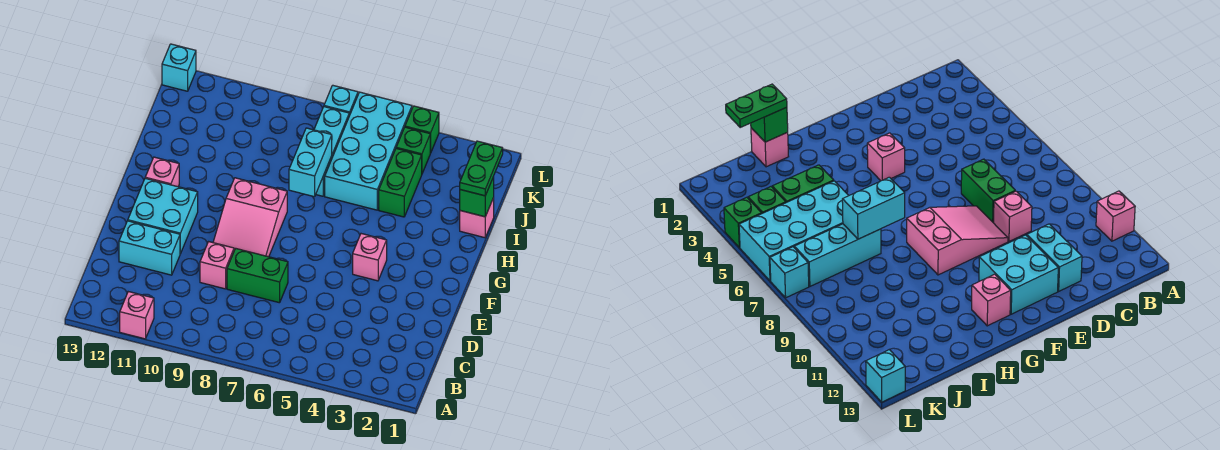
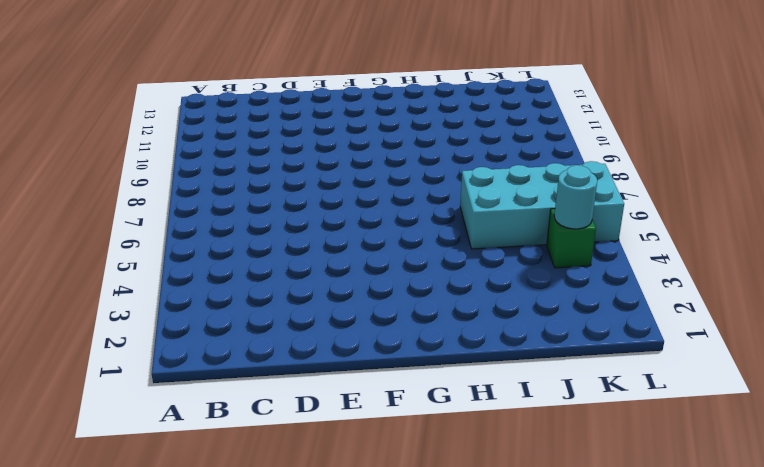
cyan 1x1 round brick [554,165,597,229] -> none
none -> pink 1x1 brick [120,292,154,339]
none -> green 1x2 brick [227,248,288,303]
none -> pink 1x1 brick [200,242,234,289]

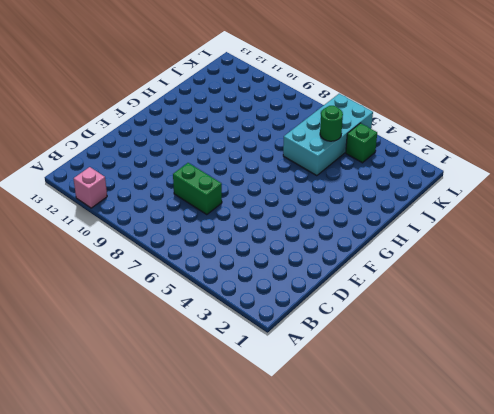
green 1x1 round brick [320,106,343,141] -> none
none -> pink 1x1 brick [200,242,234,289]
none -> cyan 1x2 brick [119,221,180,275]
none -> pink 2x3 slope [213,178,287,257]

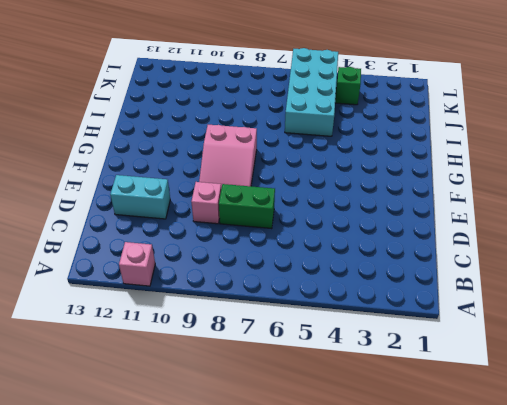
none -> cyan 2x2 brick [128,178,198,254]
none -> pink 1x1 brick [353,234,387,281]
none -> pink 1x1 brick [145,157,179,187]

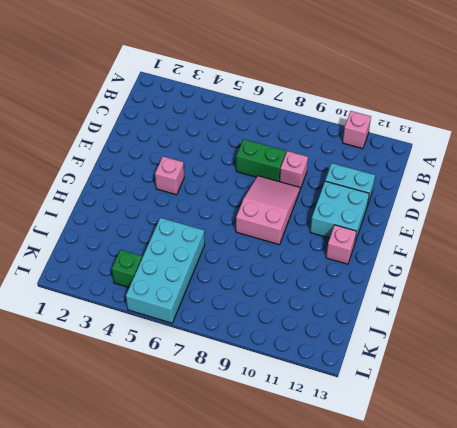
none -> pink 1x1 brick [460,198,494,238]
none -> green 1x2 brick [379,149,422,217]
none -> cyan 1x3 brick [314,107,349,196]

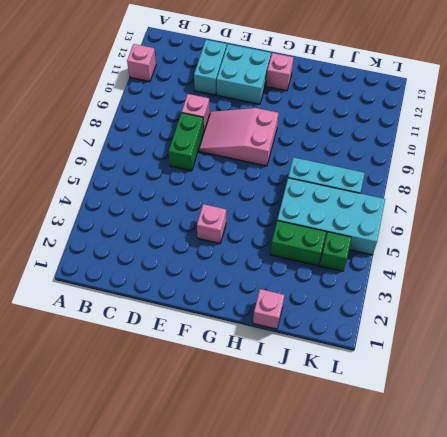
none -> green 1x1 brick [405,106,439,153]
none -> cyan 1x1 brick [324,85,358,116]
none -> cyan 1x1 brick [162,44,196,91]

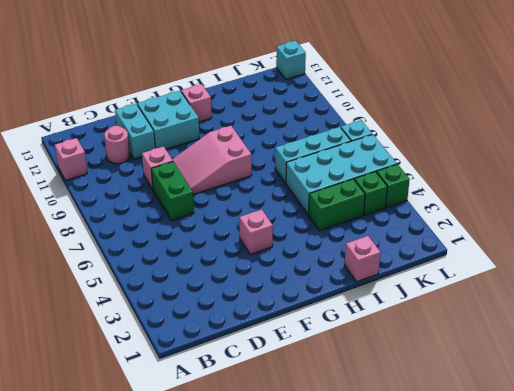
pink 1x1 round brick [104,126,130,164] -> none
none -> cyan 1x2 brick [289,128,332,197]
none -> green 1x1 brick [460,177,494,217]
none -> green 1x2 plate [460,141,503,196]

